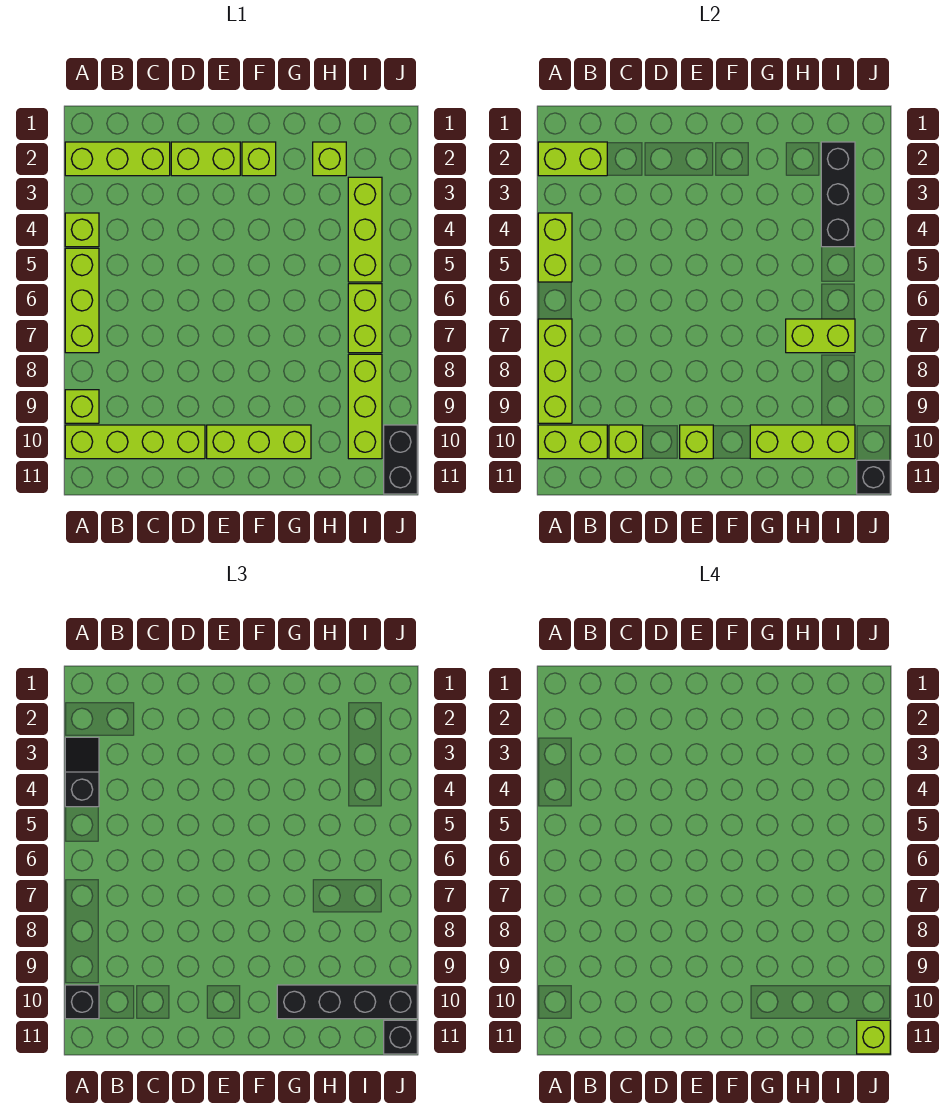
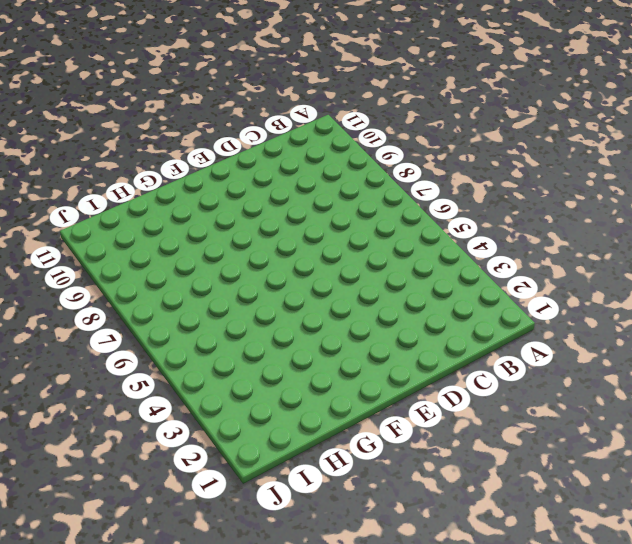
none -> lime 1x3 brick [65,142,170,176]
none -> lime 1x1 brick [65,213,99,247]
none -> lime 1x3 brick [65,248,99,353]

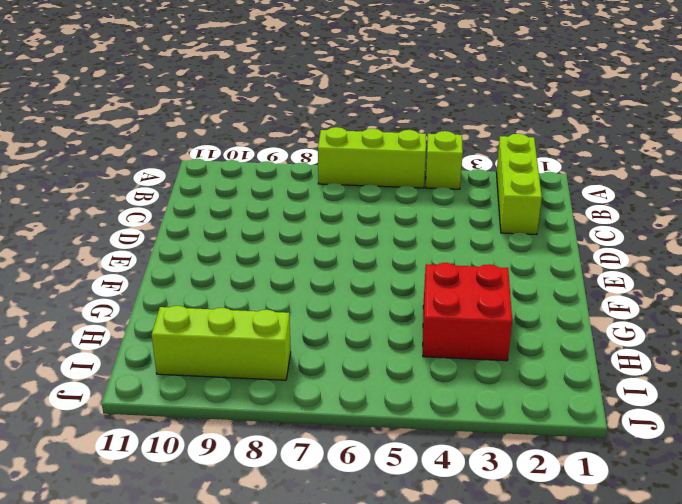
red 2x2 brick [423,263,512,361] -> none
none -> lime 1x1 brick [65,390,99,423]
none -> lime 1x4 brick [65,425,205,459]
none -> lime 1x2 brick [171,142,240,176]

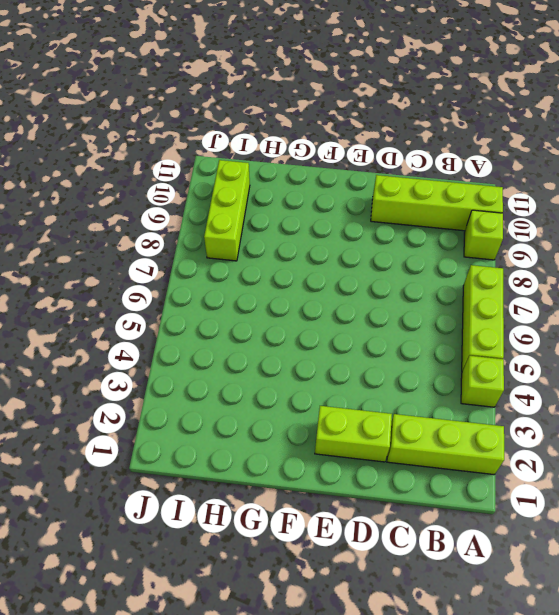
none -> lime 1x3 brick [207,425,311,459]
none -> lime 1x1 brick [242,142,276,176]
none -> lime 1x1 brick [313,142,346,176]

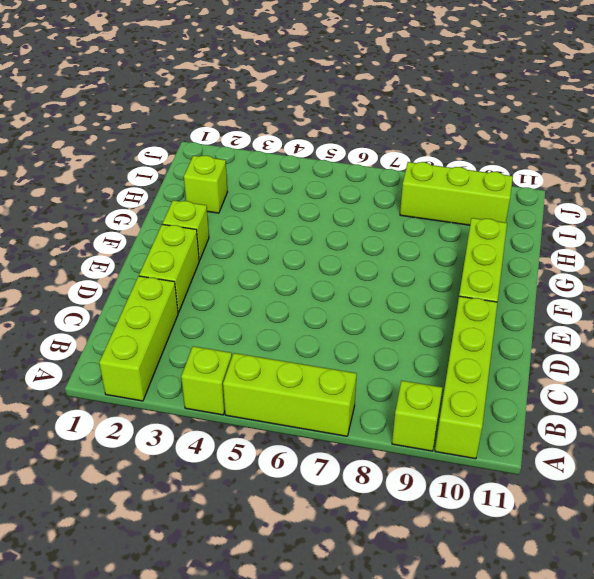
none -> lime 1x3 brick [348,177,382,282]
none -> lime 1x2 brick [348,284,382,353]
none -> black 1x2 brick [384,425,417,494]

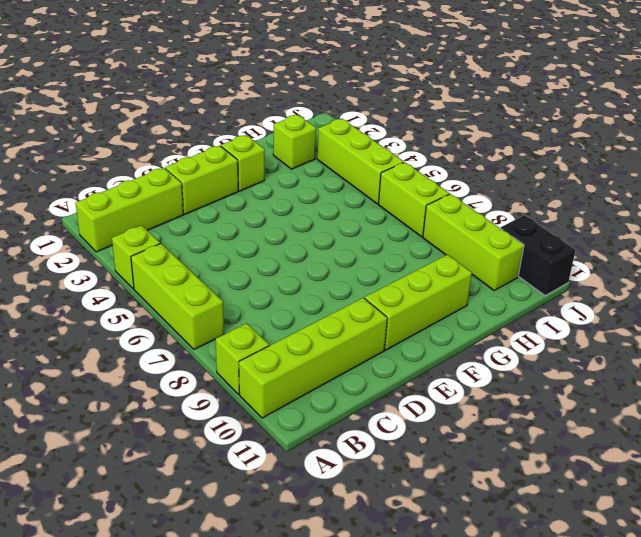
none -> lime 1x2 brick [538,142,607,176]
none -> lime 1x2 brick [538,213,572,282]
none -> lime 1x3 brick [538,319,572,423]

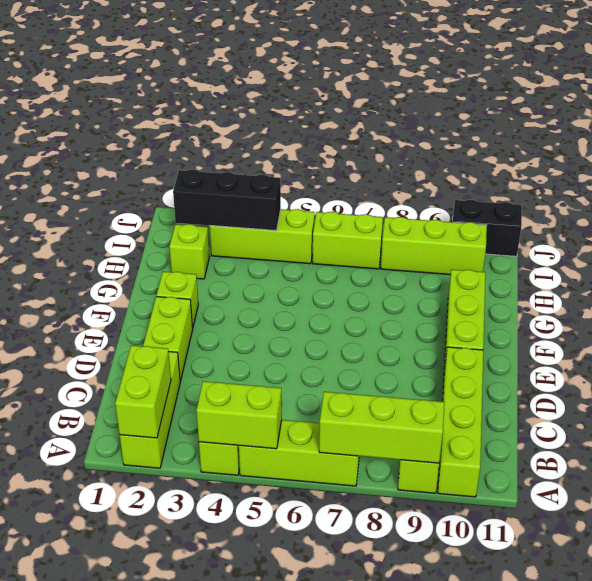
none -> lime 1x2 brick [538,425,607,459]
none -> lime 1x1 brick [609,425,643,459]
none -> lime 1x1 brick [680,425,713,459]

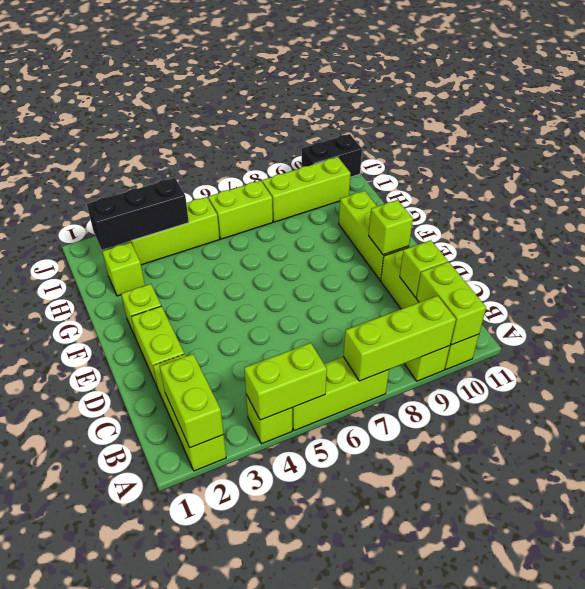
none -> lime 1x3 brick [750,425,855,459]
none -> lime 1x2 brick [786,319,855,353]
none -> black 1x1 brick [857,460,890,494]

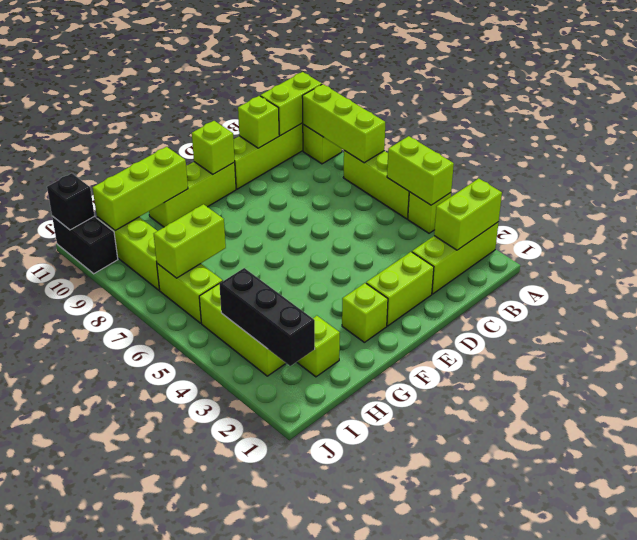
none -> black 1x2 slope [65,737,99,807]
none -> black 1x1 brick [65,985,99,1019]
none -> black 1x4 brick [277,985,417,1019]

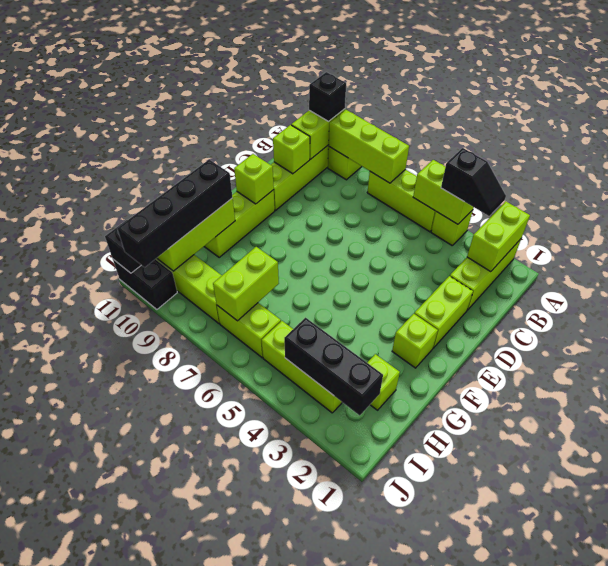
none -> black 1x1 brick [384,1020,417,1054]
none -> lime 1x1 brick [857,1020,890,1054]

